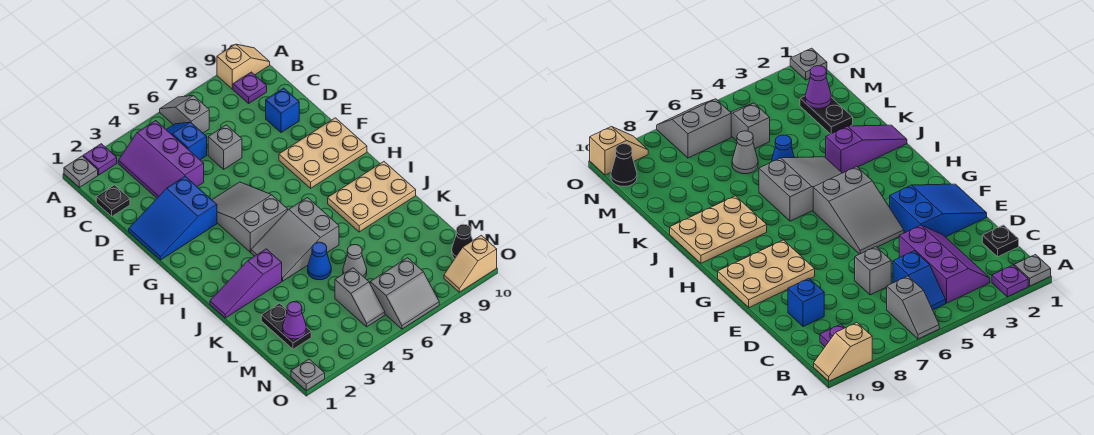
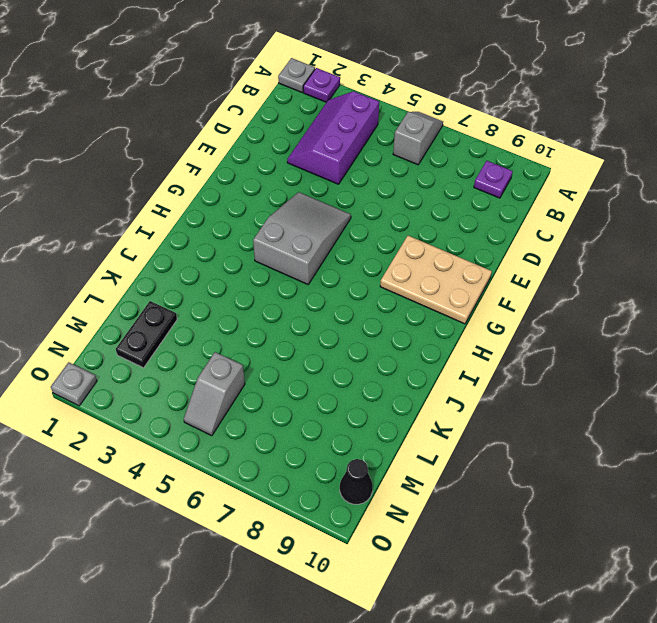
none -> tan 1x2 slope [217,44,270,89]
none -> blue 1x2 slope [166,122,207,160]
none -> black 1x1 plate [96,185,130,216]

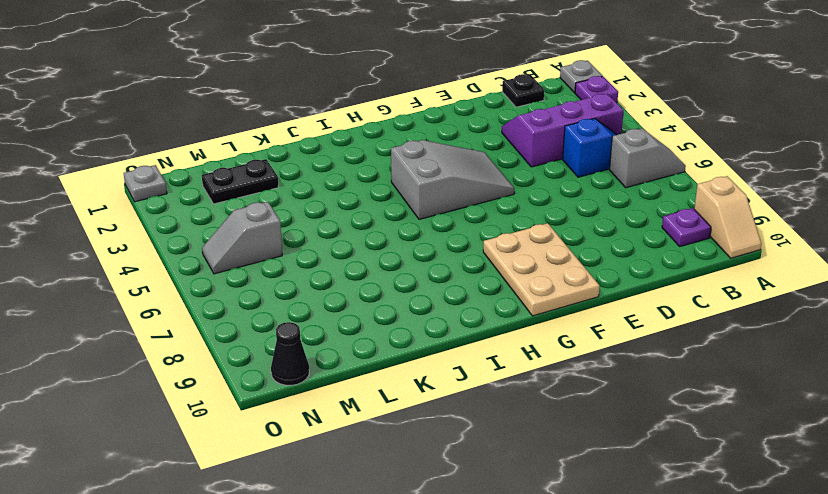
none -> grey 1x1 brick [208,125,242,169]
none -> blue 1x1 brick [266,88,299,133]
none -> blue 2x3 slope [129,176,217,260]

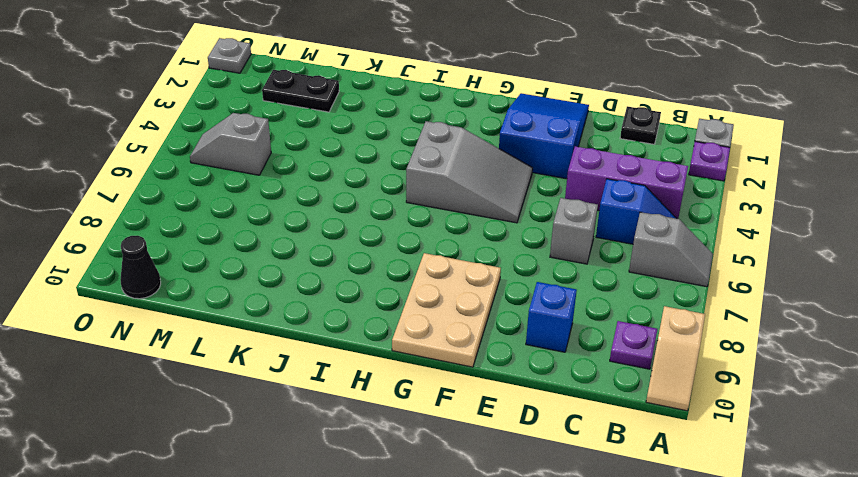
none -> grey 2x3 slope [251,198,339,281]
none -> tan 2x3 plate [328,162,416,232]
none -> purple 1x3 slope [210,249,282,318]

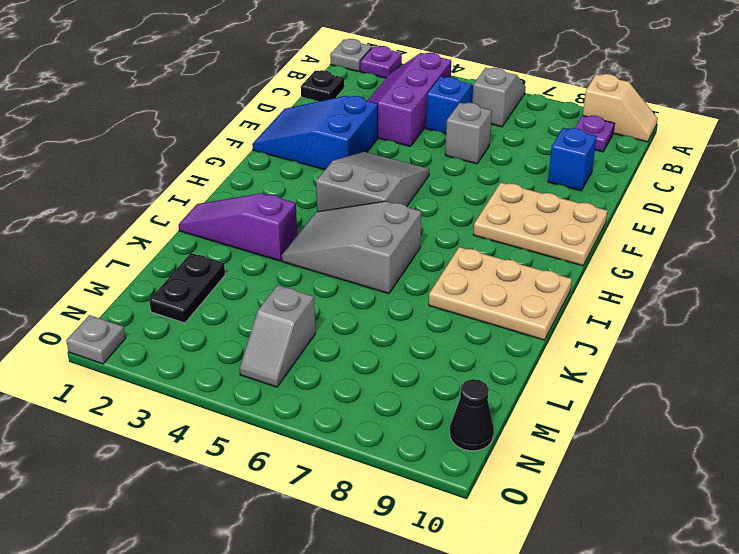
none -> blue 1x1 cone [308,242,331,280]
none -> grey 1x1 cone [343,245,367,278]
none -> grey 2x2 slope [370,258,439,329]

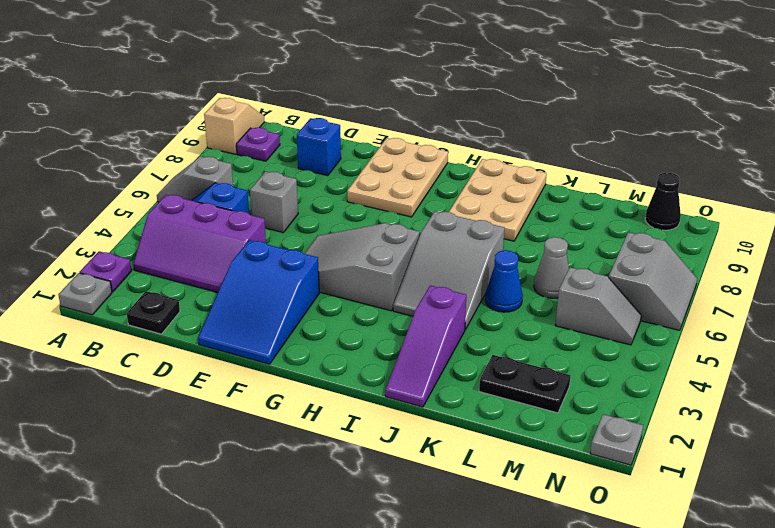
none -> tan 1x2 slope [444,235,497,292]
none -> purple 1x1 cone [283,302,306,339]

